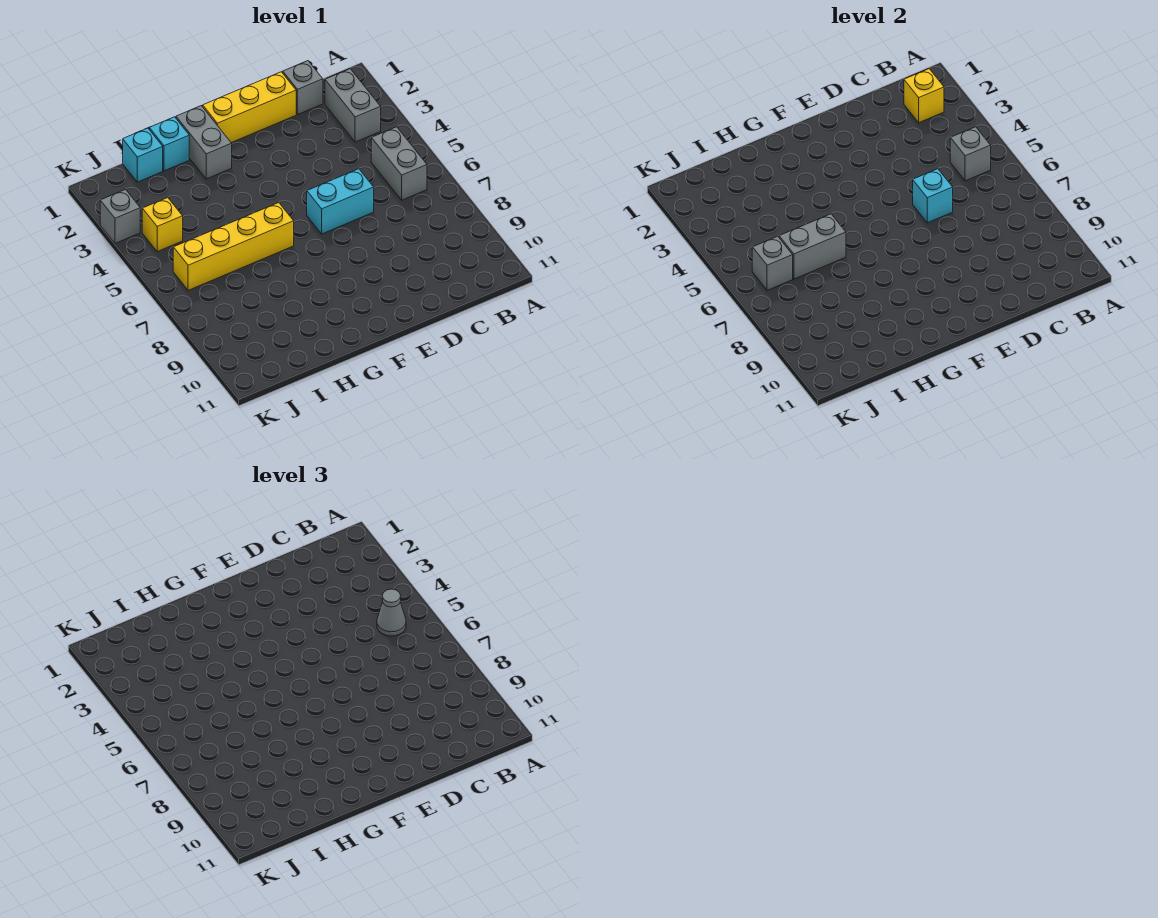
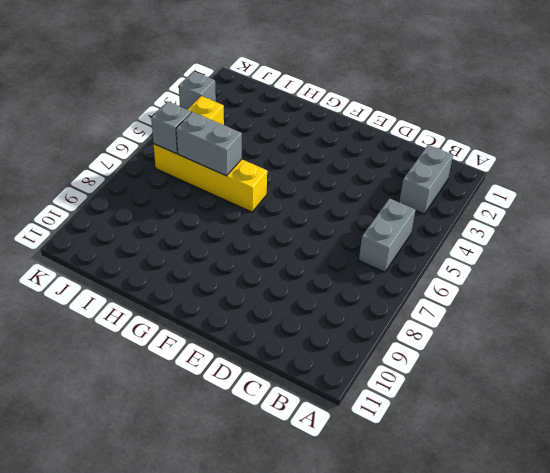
none -> grey 1x1 brick [283,61,323,115]
none -> yellow 1x3 brick [203,72,296,143]
none -> cyan 1x2 brick [307,169,374,234]

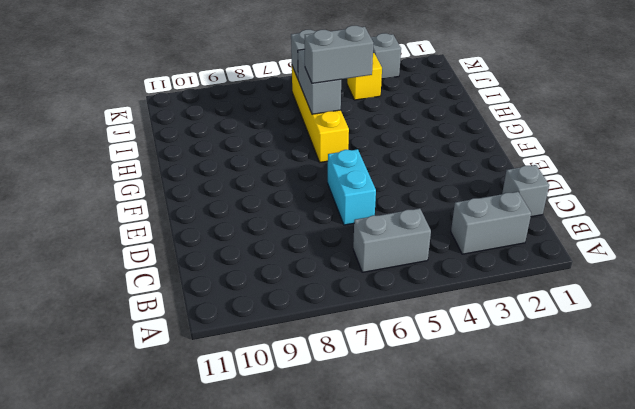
grey 1x2 brick [305,26,373,83] -> grey 1x2 brick moved to [176,106,232,179]
none -> yellow 1x3 brick [203,72,296,143]
none -> cyan 1x1 brick [149,117,189,171]
none -> cyan 1x1 brick [123,128,163,182]

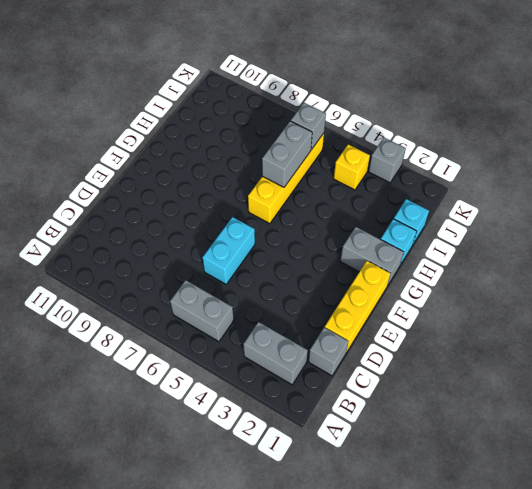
none -> yellow 1x1 brick [904,69,944,123]
none -> grey 1x1 brick [950,127,991,181]
none -> cyan 1x1 brick [913,169,953,223]

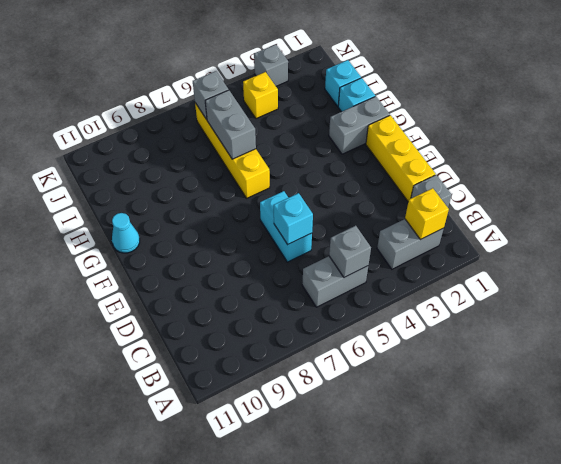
cyan 1x1 cone [112,213,140,253] -> none
none -> grey 1x1 cone [377,589,406,636]

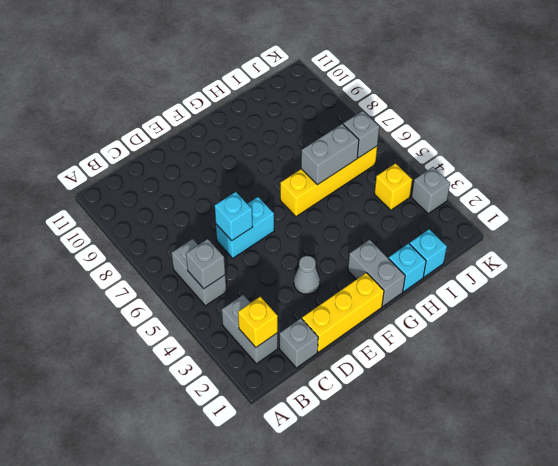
grey 1x1 cone [294,256,320,294] -> grey 1x1 cone moved to [377,589,406,636]

